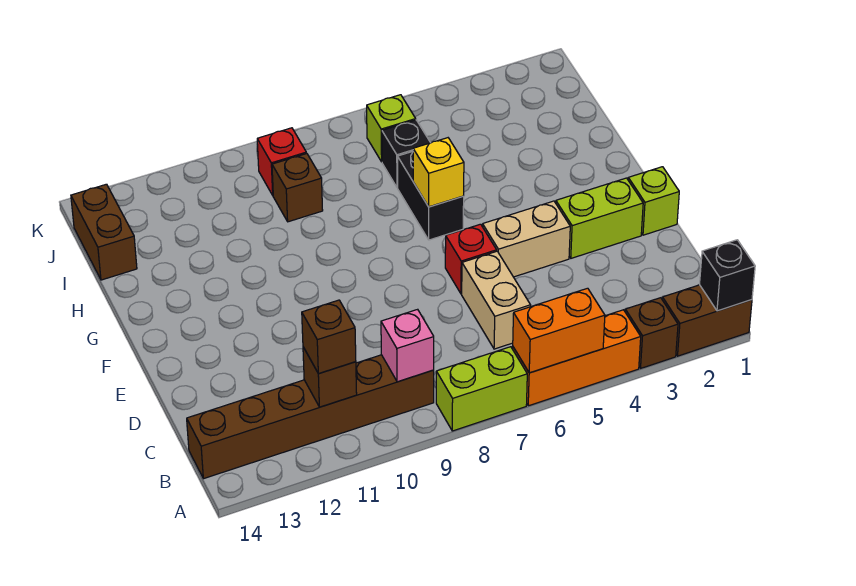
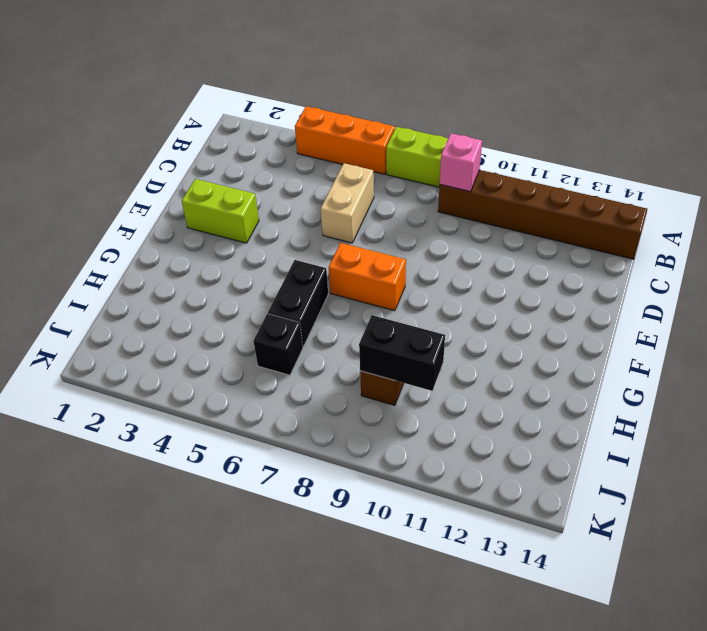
orange 1x2 brick [329,243,406,311] -> orange 1x2 brick moved to [513,288,605,373]
black 1x2 brick [359,315,445,391] -> none
none -> brown 1x2 brick [662,285,752,356]
none -> brown 1x1 brick [625,298,678,368]
none -> lime 1x1 brick [628,167,679,235]

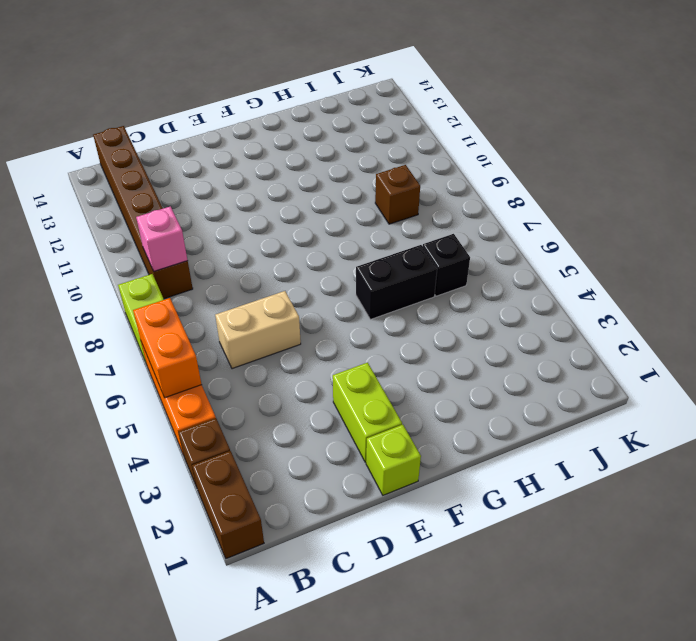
none -> tan 1x2 brick [483,201,570,277]
none -> red 1x1 brick [445,224,497,294]
none -> brown 1x2 brick [71,184,137,280]

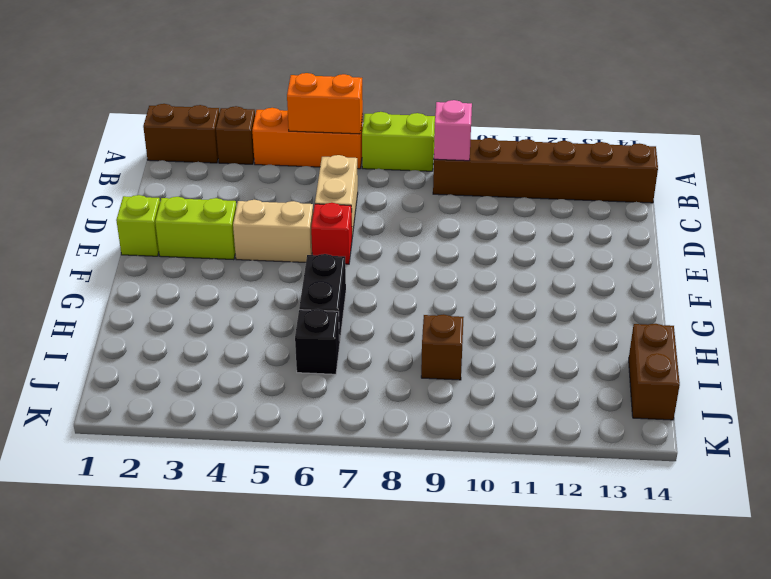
none -> lime 1x1 brick [367,95,416,162]
none -> red 1x1 brick [257,128,306,195]
none -> black 1x1 brick [700,240,755,311]

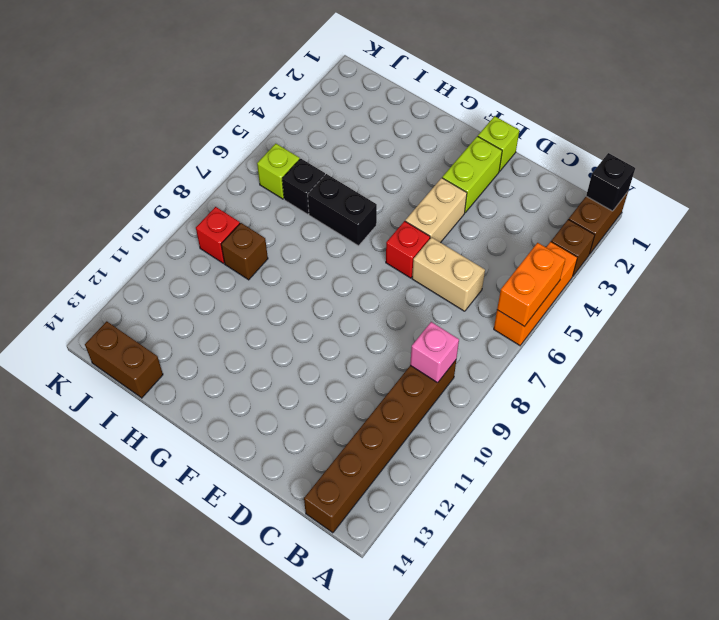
none -> lime 1x2 brick [436,347,527,431]
none -> brown 1x1 brick [303,347,357,407]
none -> yellow 1x1 brick [413,138,464,207]

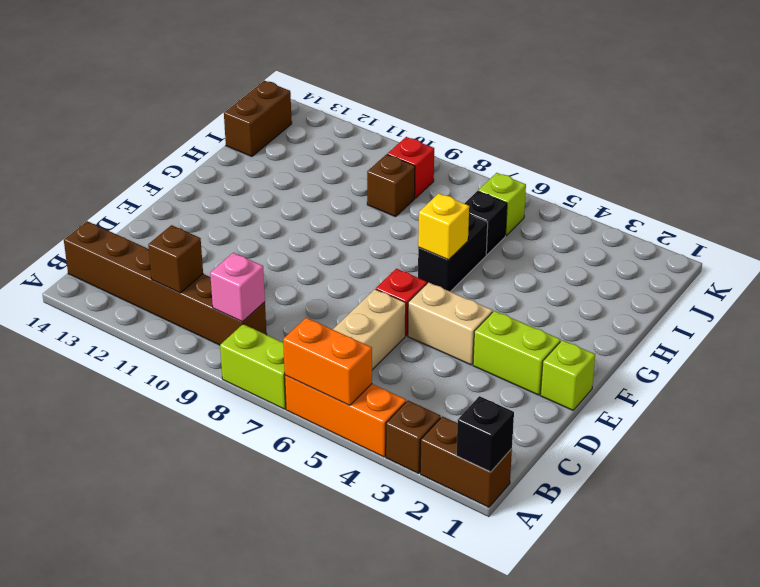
none -> brown 1x1 brick [302,300,356,374]

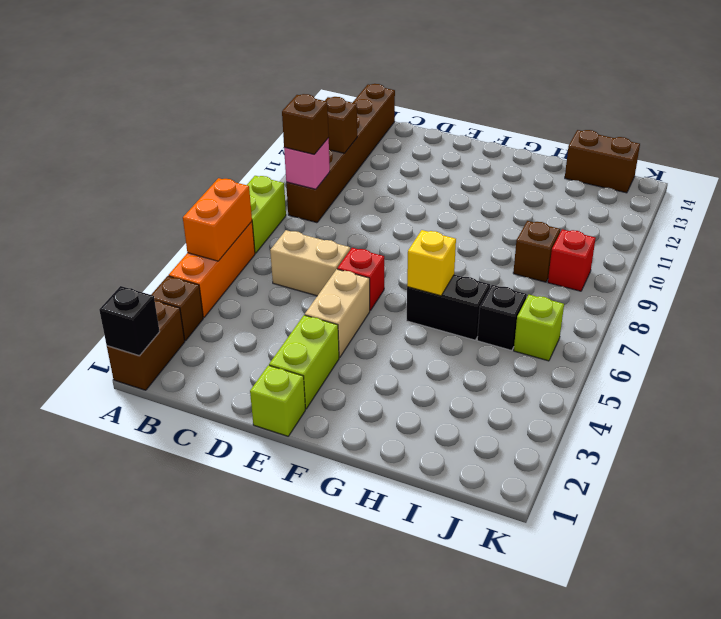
brown 1x1 brick [282,94,329,154] -> brown 1x1 brick moved to [302,300,356,374]

